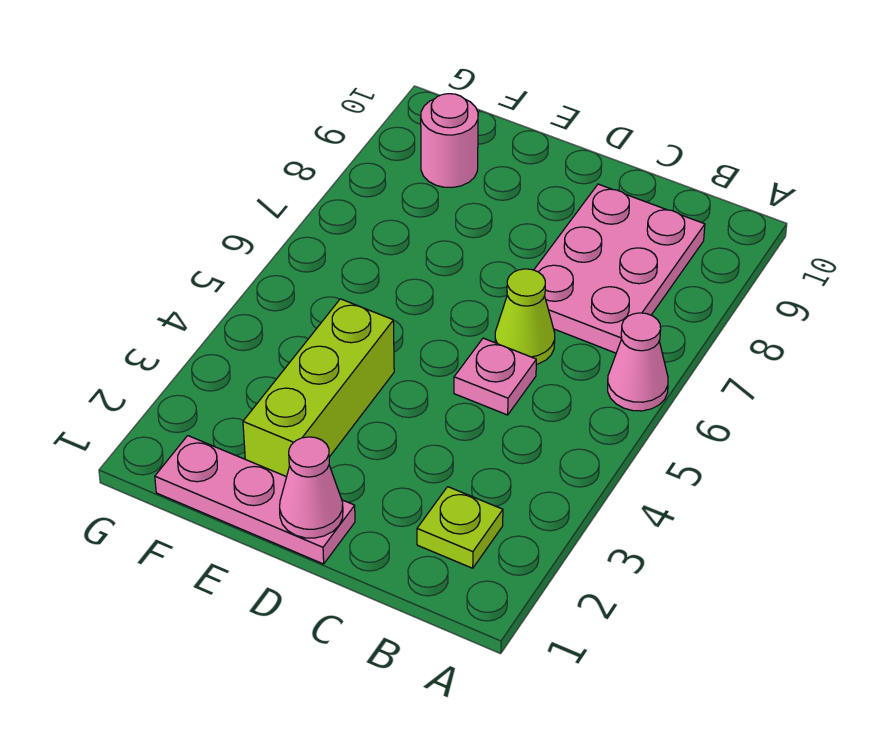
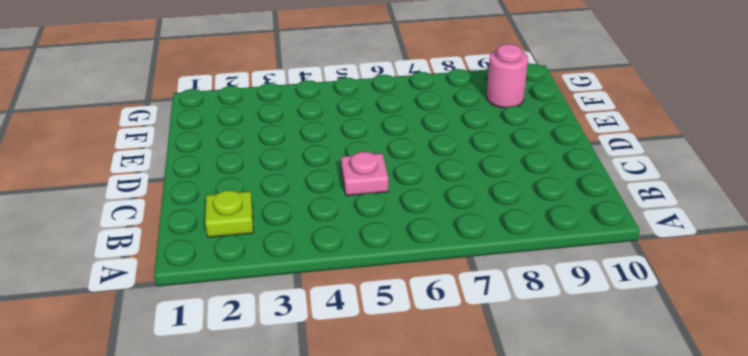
none -> pink 1x1 cone [608,313,668,411]
none -> pink 2x3 plate [534,184,705,353]

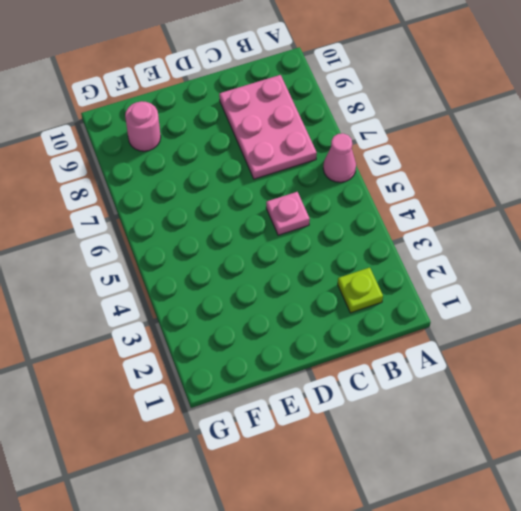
none -> lime 1x1 cone [495,269,555,364]
none -> pink 1x3 plate [155,436,355,564]

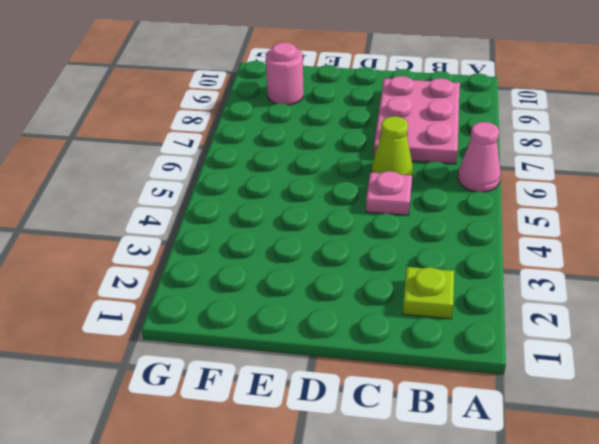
none -> pink 1x3 plate [155,436,355,564]
none -> lime 1x3 brick [243,299,394,477]

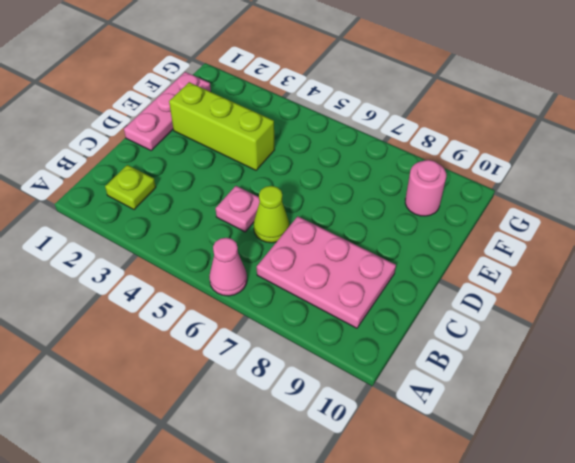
none -> pink 1x1 cone [280,437,343,538]

